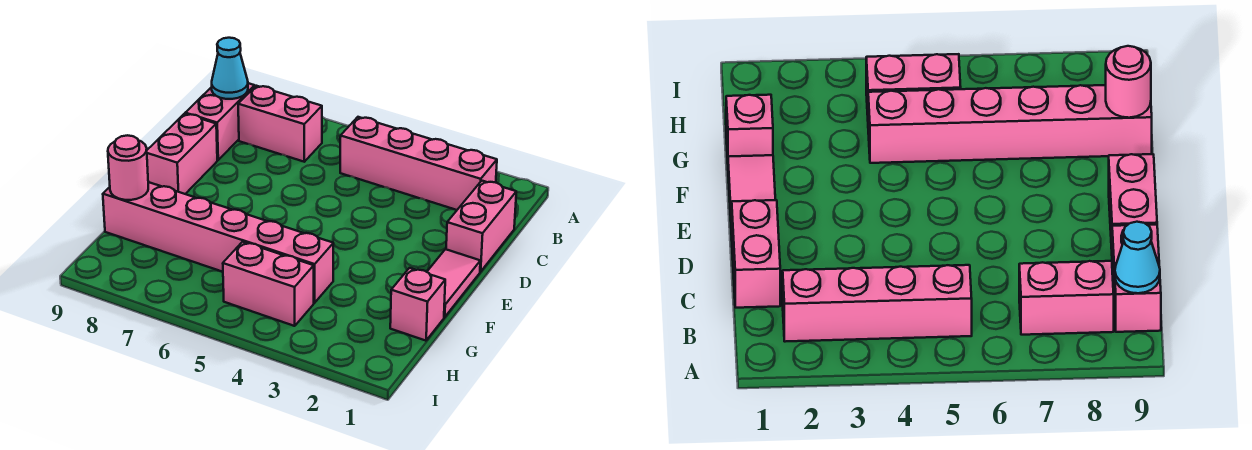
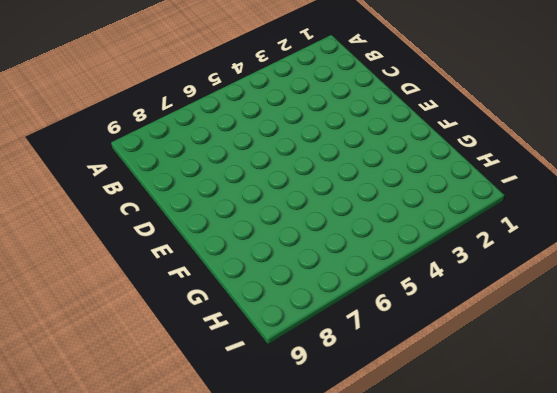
none -> pink 1x4 brick [340,117,497,210]
none -> pink 1x2 brick [238,86,322,162]

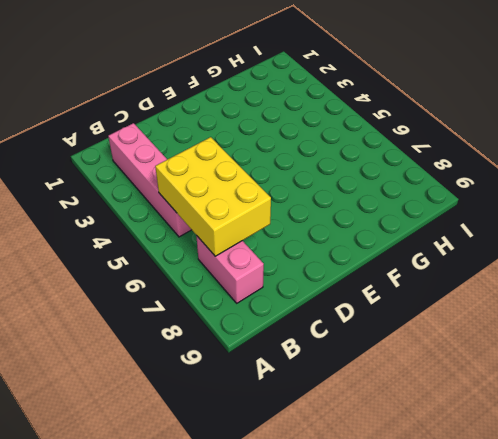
yellow 2x3 brick [155,137,271,256] -> none
none -> pink 1x2 brick [185,83,255,160]
none -> pink 1x2 brick [446,181,516,272]

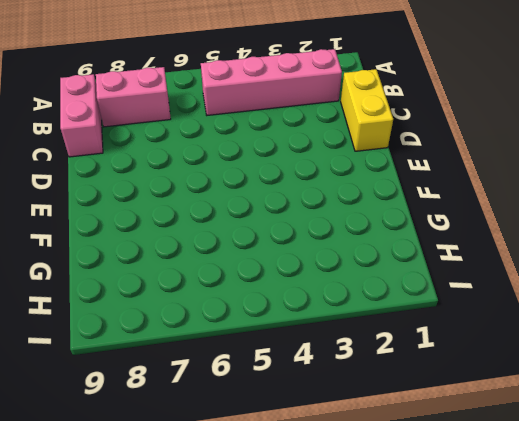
yellow 1x2 brick [341,69,393,151] -> pink 1x2 brick [446,181,516,272]
none -> pink 1x2 brick [147,114,217,194]
none -> pink 1x2 tile [427,249,480,317]

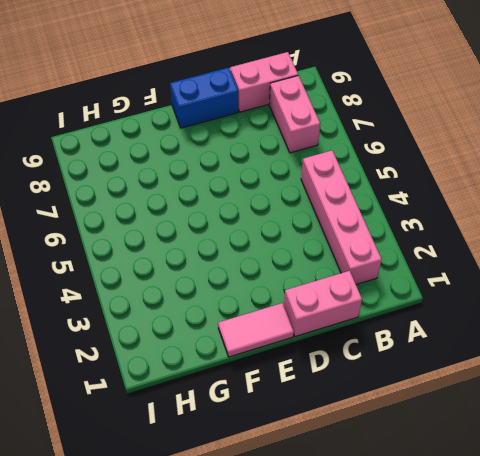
blue 1x2 brick [170,68,238,128] -> pink 1x2 brick [147,114,217,194]
none -> pink 1x1 brick [390,268,445,341]
none -> pink 1x6 brick [103,182,333,303]

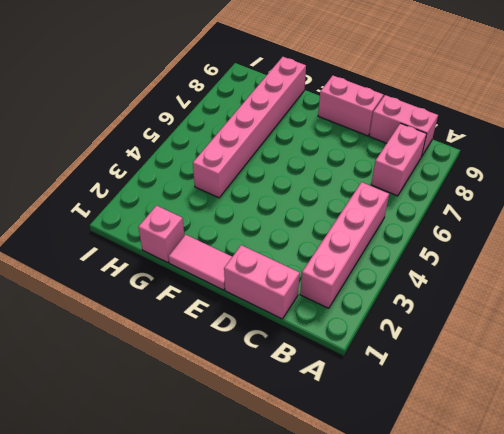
none -> pink 1x2 brick [223,242,314,326]
none -> cyan 1x1 cone [212,38,248,99]

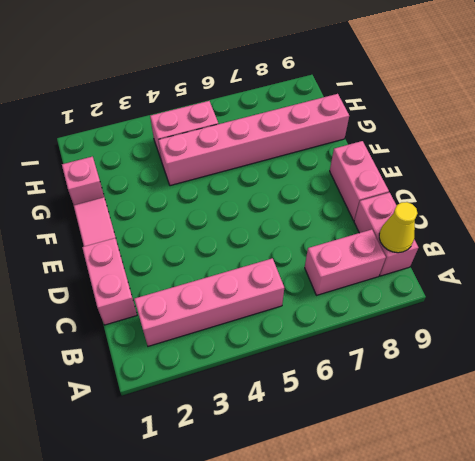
yellow 1x1 cone [379,202,418,253] -> cyan 1x1 cone [212,38,248,99]
none -> pink 1x1 round brick [108,135,148,200]

